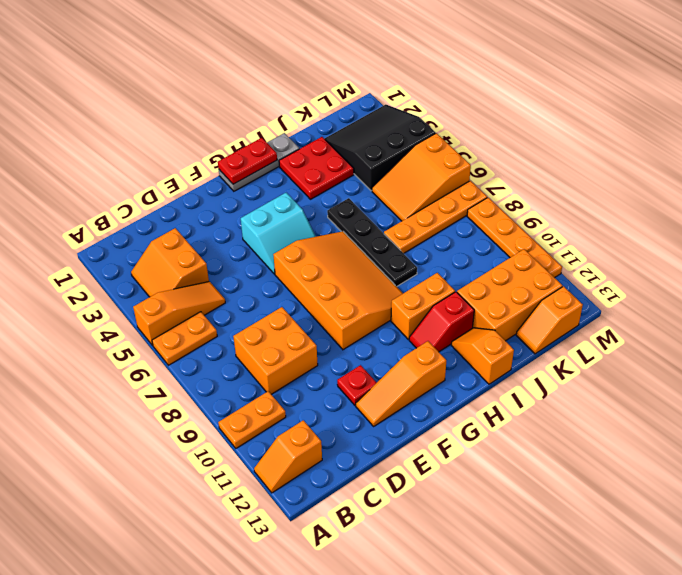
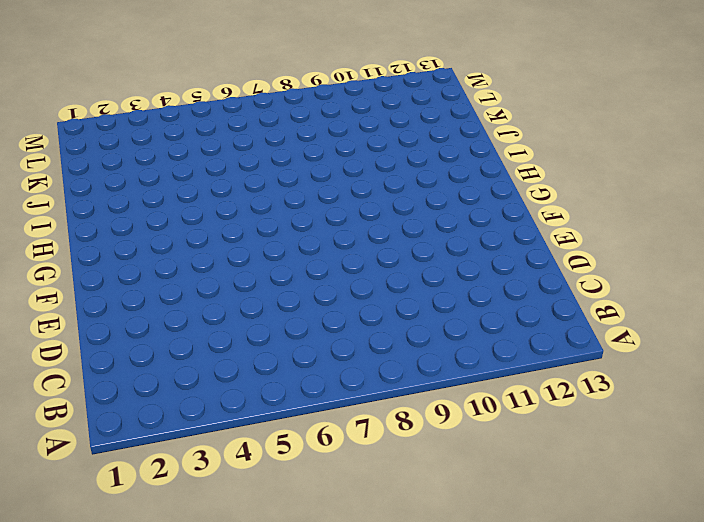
none -> orange 1x3 slope [133,282,225,346]
none -> orange 1x2 plate [152,312,217,365]
none -> orange 1x2 plate [218,391,286,448]

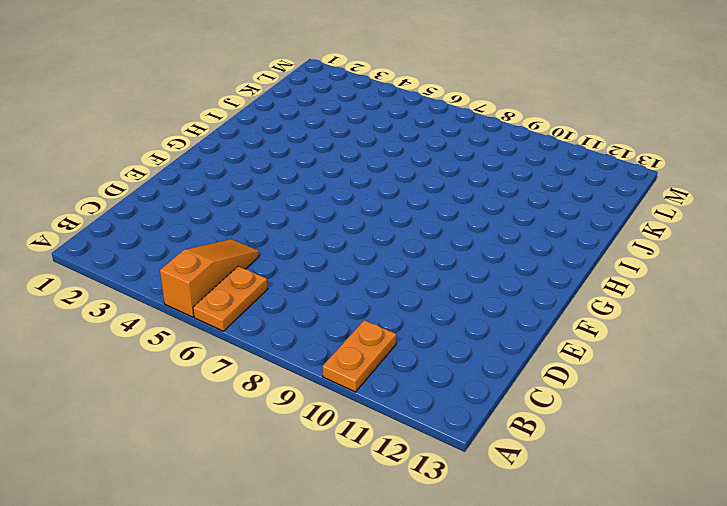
none -> orange 1x2 slope [254,420,322,493]
none -> orange 2x2 slope [131,228,209,297]
none -> orange 2x2 brick [233,307,318,394]

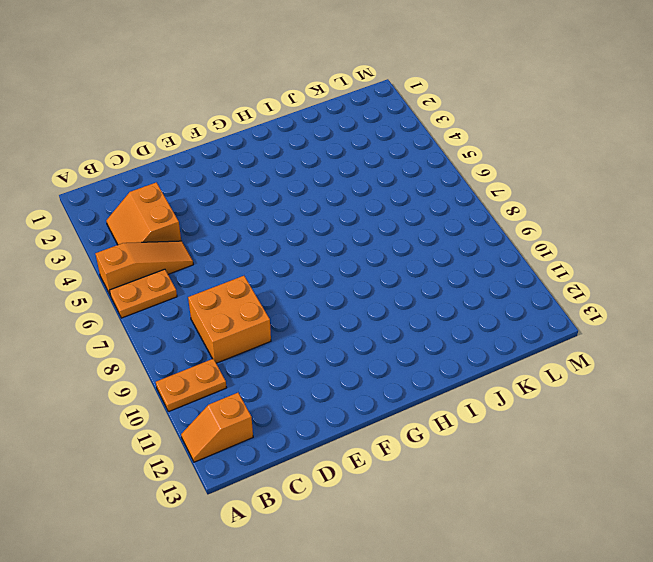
none -> red 1x1 plate [337,365,376,405]
none -> orange 1x3 slope [356,341,446,426]
none -> cyan 2x2 slope [241,193,316,274]

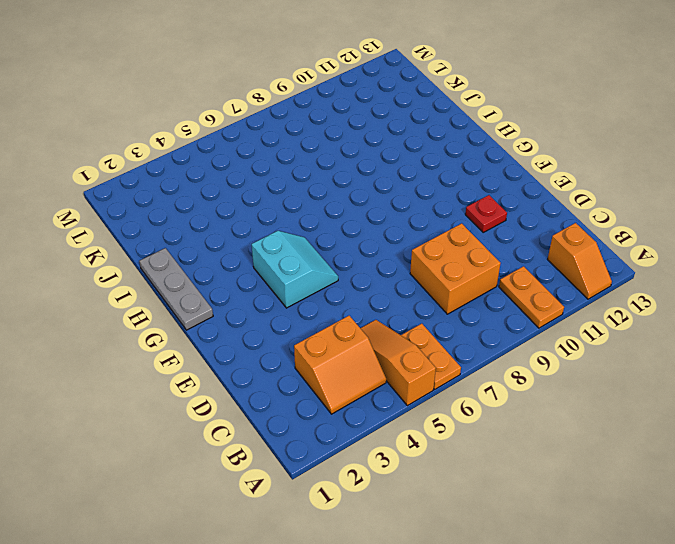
none -> orange 1x3 slope [356,341,446,426]
none -> orange 3x4 slope [273,231,403,350]
none -> orange 1x2 brick [391,273,455,340]

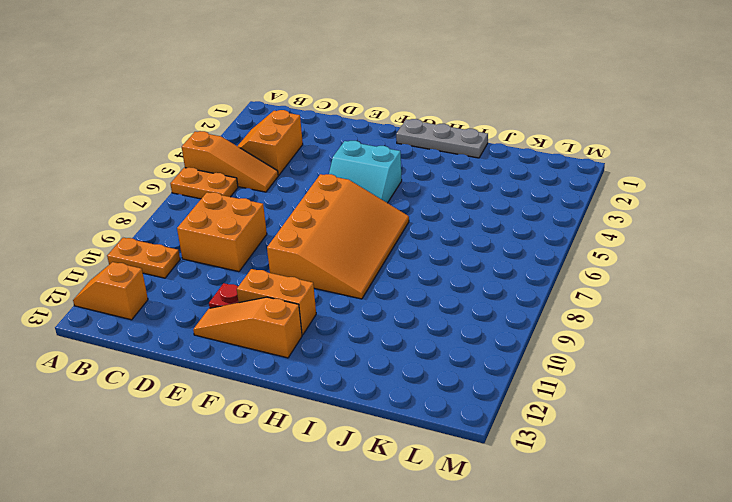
orange 1x2 brick [237,269,316,335] -> orange 1x2 brick moved to [391,273,455,340]
none -> red 1x2 slope [409,292,474,352]
none -> red 2x2 plate [279,137,354,199]
none -> black 1x4 plate [327,198,417,287]

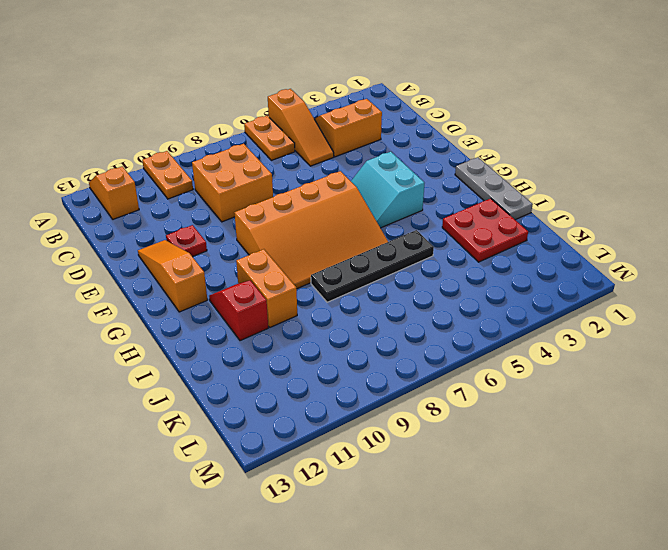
none -> orange 1x2 slope [451,328,514,384]
none -> orange 1x4 plate [384,181,487,254]
none -> orange 2x3 brick [457,249,562,341]

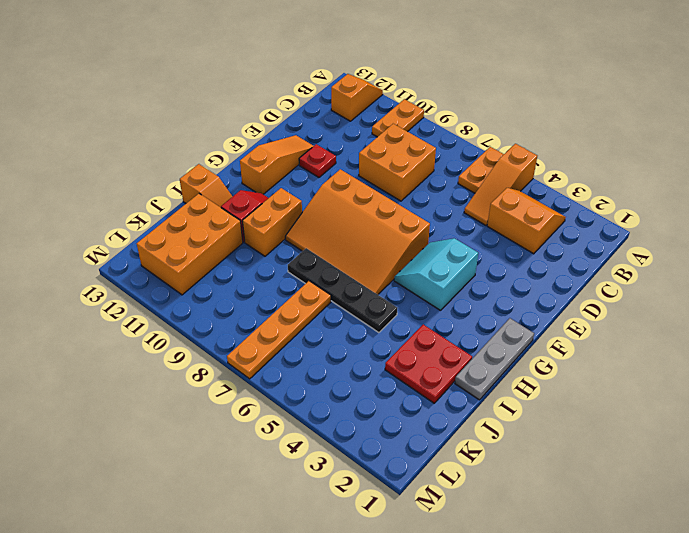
none -> black 3x3 slope [324,105,436,191]
none -> orange 2x3 slope [372,133,471,221]
none -> orange 1x2 slope [516,286,583,354]

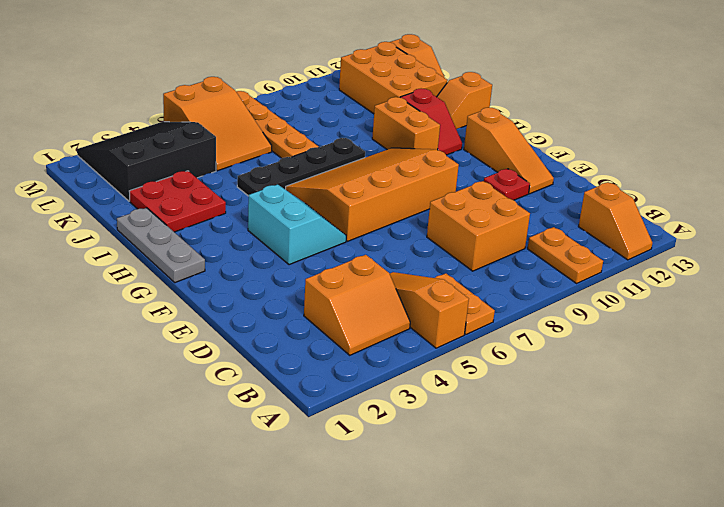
black 3x3 slope [77,122,216,201] -> black 3x3 slope turned to [324,105,436,191]
none -> orange 1x4 plate [467,198,562,278]
none -> red 1x2 plate [218,138,277,184]

